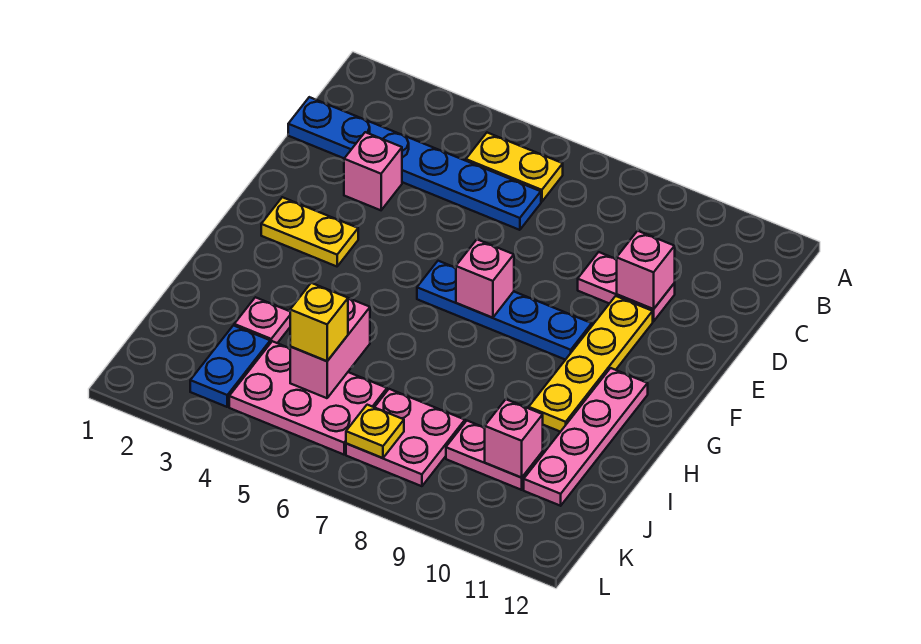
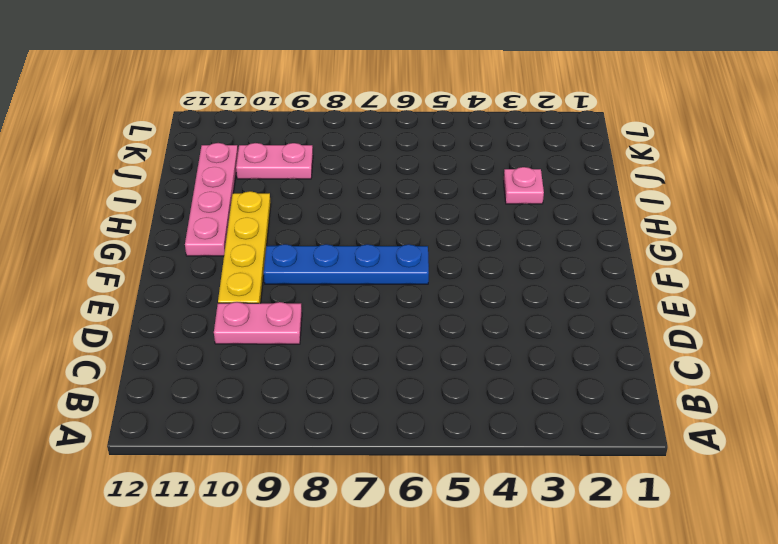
none -> yellow 1x2 plate [466,133,563,202]
none -> blue 1x6 plate [288,97,541,230]
none -> pink 1x1 brick [344,132,402,210]

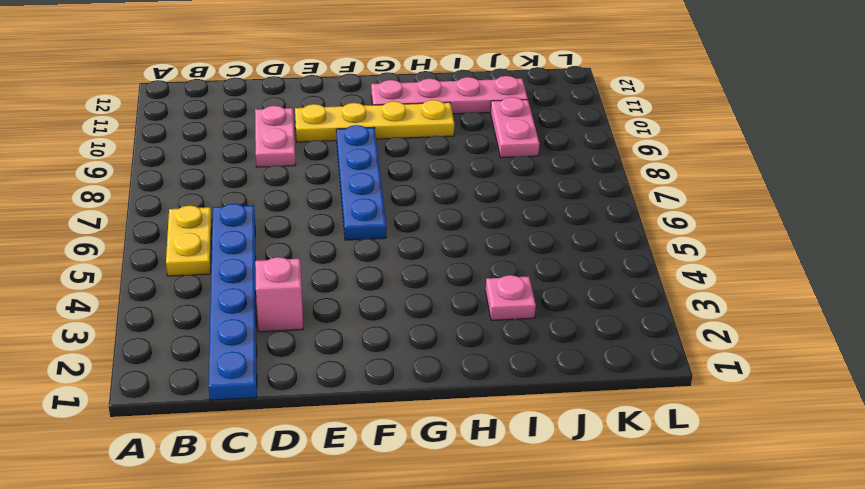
none -> yellow 1x2 plate [261,197,358,266]
none -> blue 1x2 plate [190,325,270,407]
none -> pink 2x3 plate [229,341,387,455]

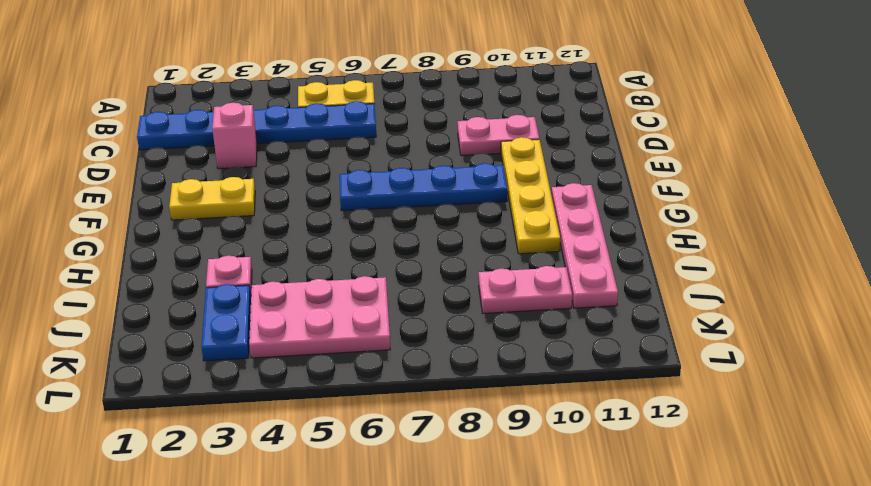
none -> pink 2x2 plate [346,389,465,486]
none -> pink 1x1 brick [617,231,675,309]
none -> pink 1x1 brick [456,240,514,318]

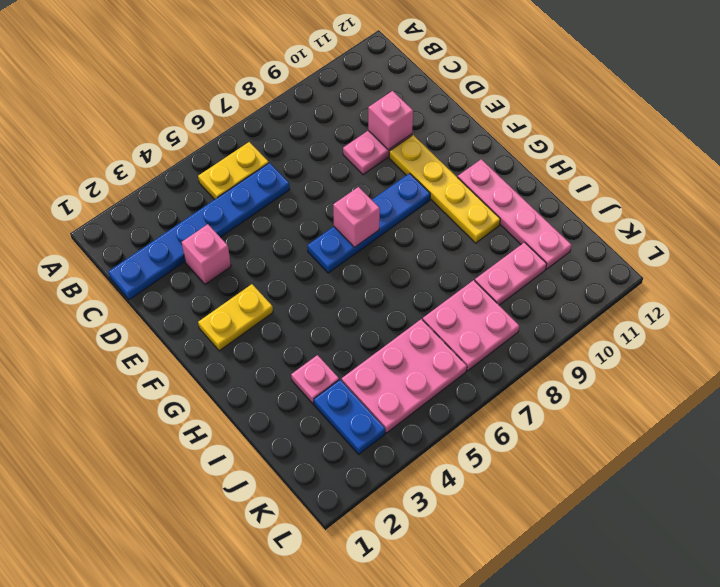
none -> pink 1x2 brick [290,298,370,398]
none -> pink 1x1 brick [485,399,543,478]
none -> yellow 1x1 plate [346,405,404,458]

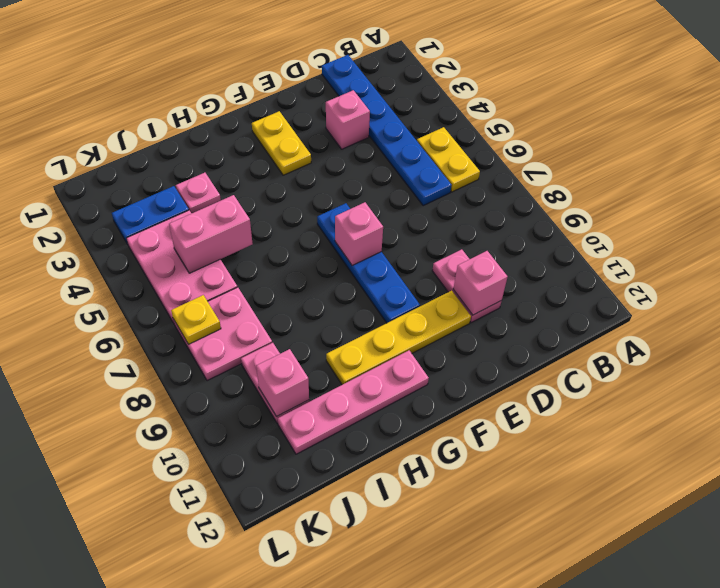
none -> yellow 1x1 brick [290,283,348,361]

